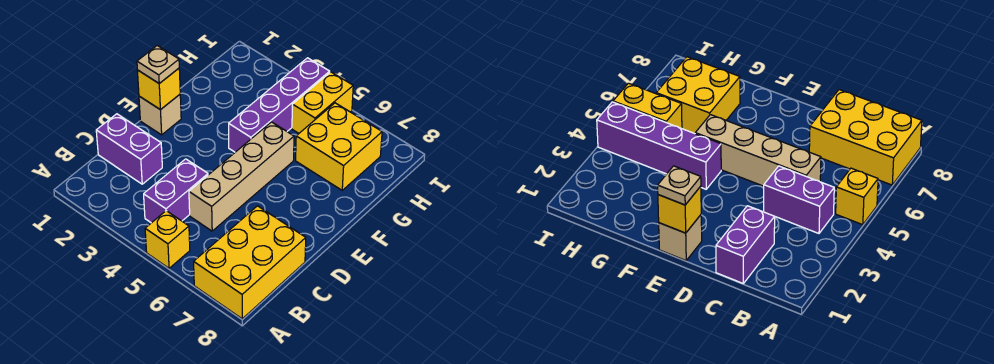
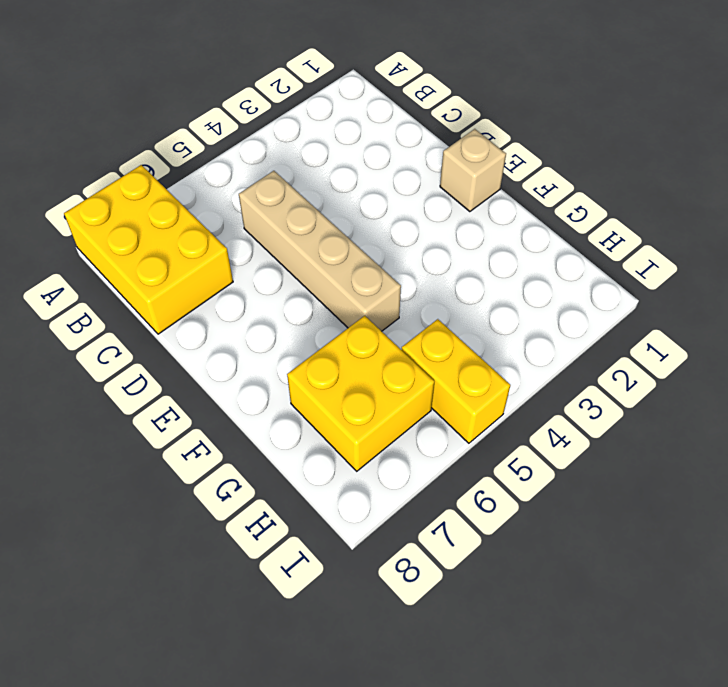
none -> yellow 1x1 brick [145,211,190,268]
none -> purple 1x2 brick [144,159,208,223]

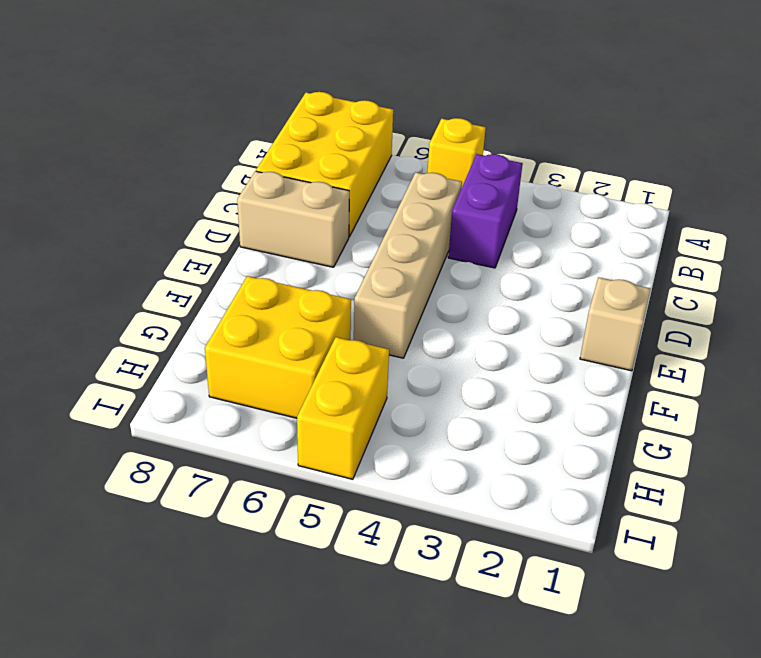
tan 1x2 brick [237,171,349,267] -> none
none -> purple 1x2 brick [96,114,162,184]
none -> purple 1x4 brick [229,58,330,152]

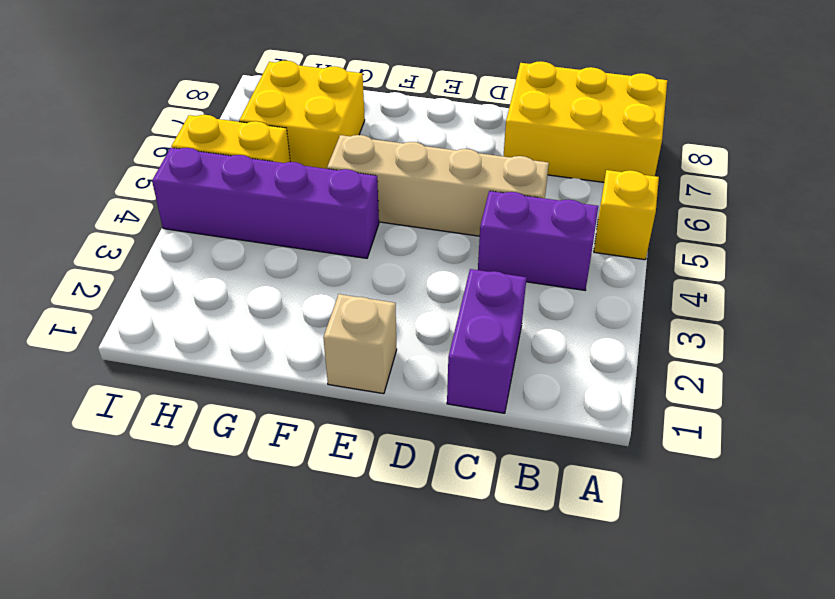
none -> yellow 1x1 brick [137,68,180,110]
none -> tan 1x1 plate [137,46,179,83]

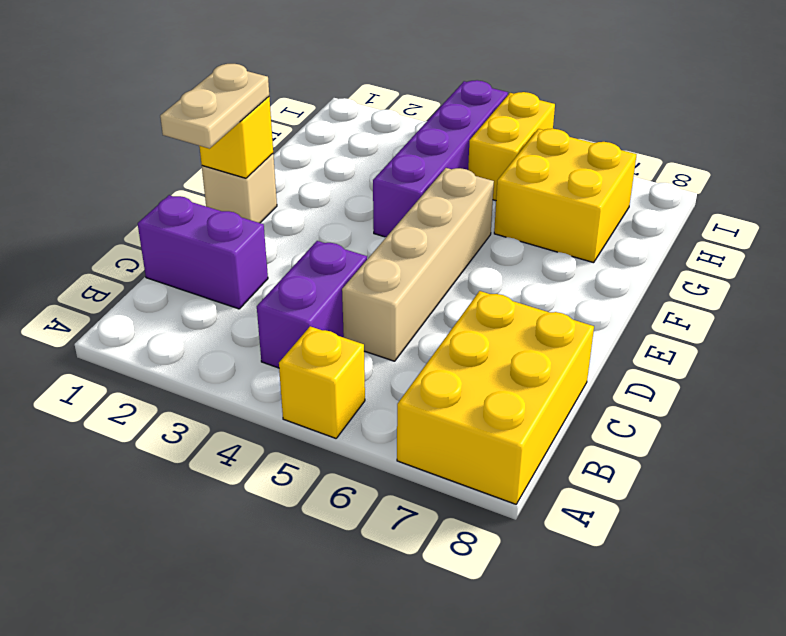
tan 1x2 plate [160,64,269,149] -> tan 1x1 plate [137,46,179,83]

